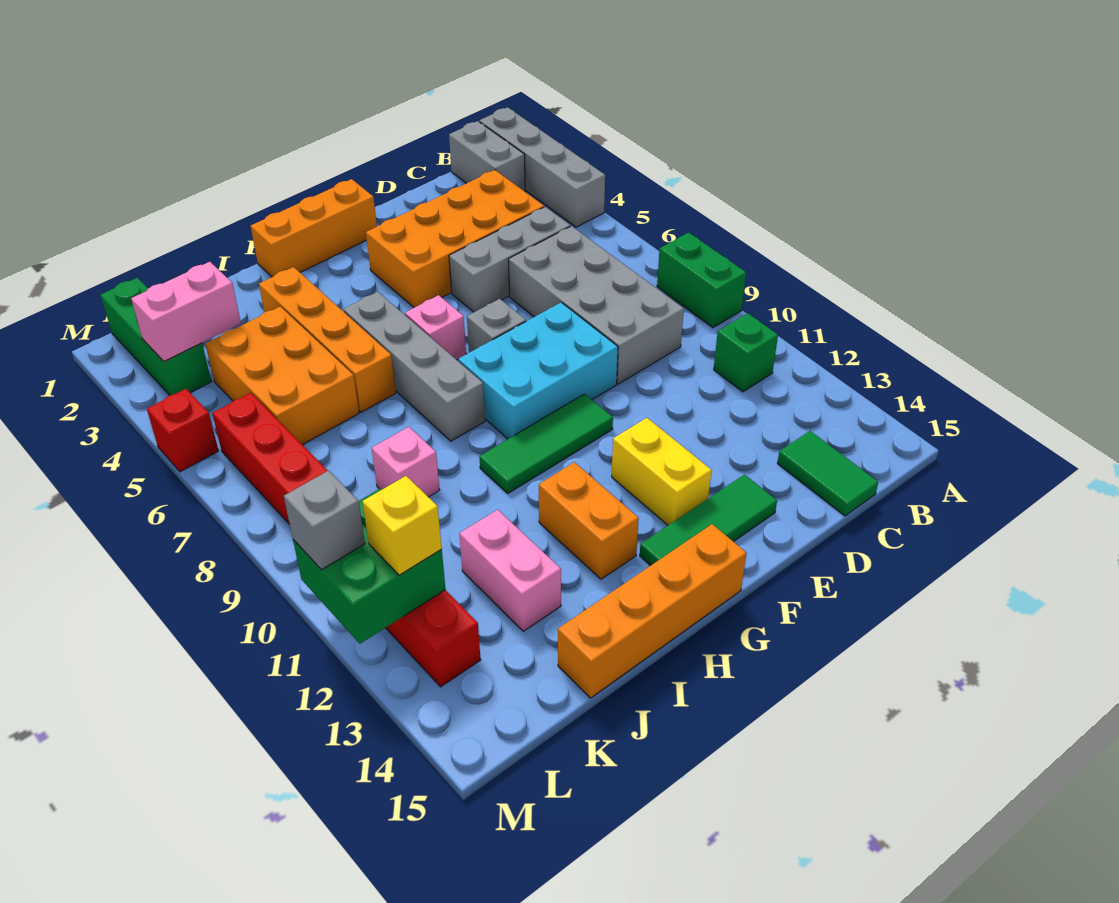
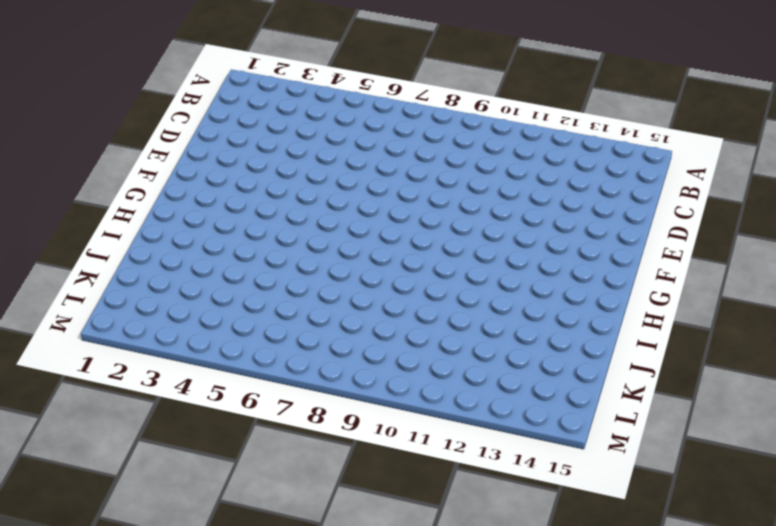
none -> grey 1x4 brick [479,107,605,227]
none -> green 1x2 brick [657,233,746,327]
none -> grey 1x2 brick [449,121,525,192]

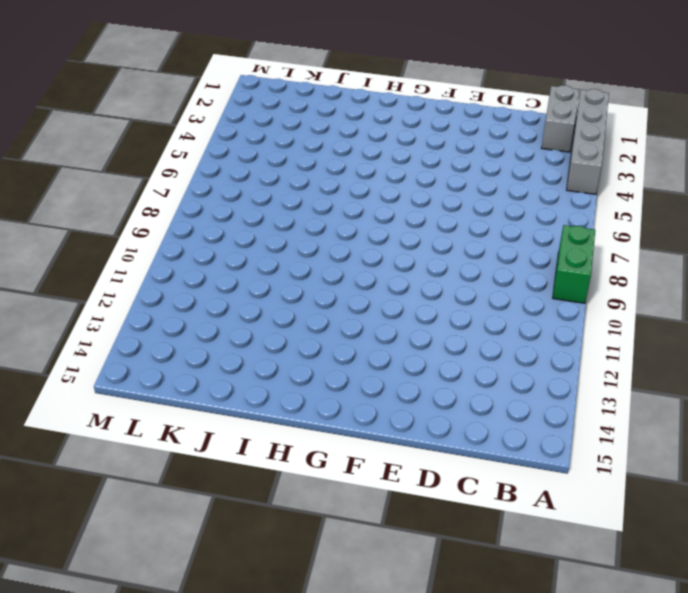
none -> green 1x1 brick [714,313,778,392]
none -> orange 2x4 brick [366,170,544,308]
none -> grey 1x3 brick [449,207,570,312]

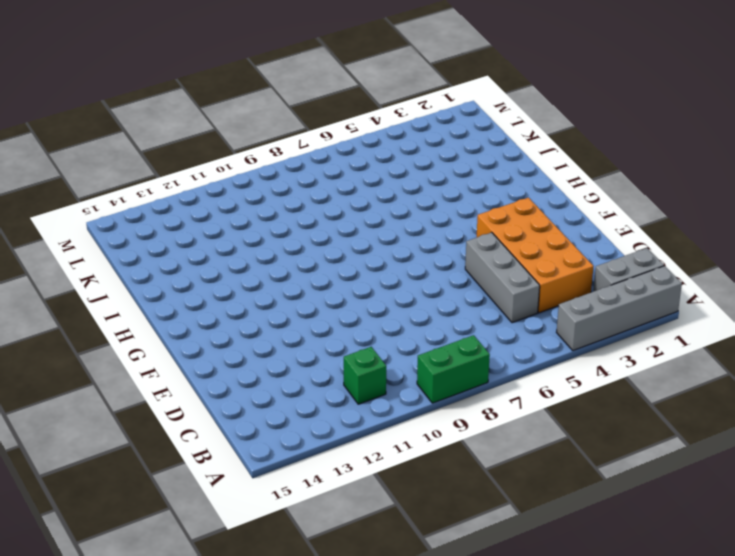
none -> grey 2x4 brick [508,226,684,384]
none -> green 1x2 tile [777,431,878,516]
none -> cyan 2x3 brick [458,302,618,439]

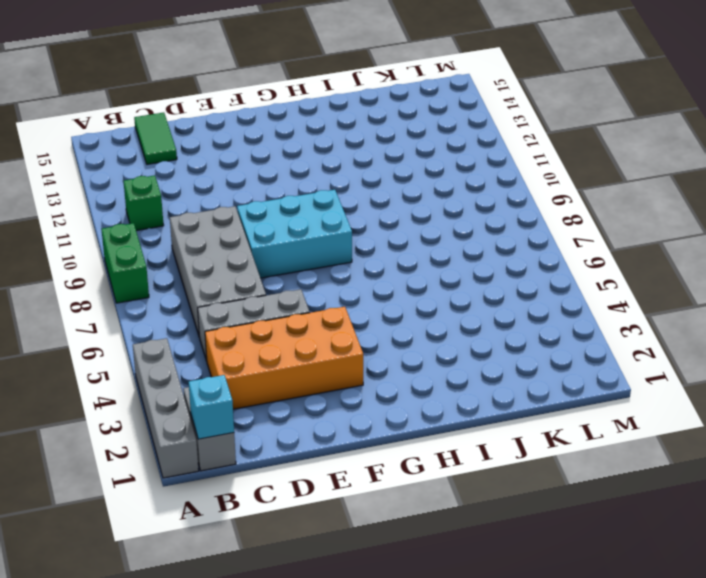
cyan 1x1 brick [189,375,234,439] -> none
none -> green 1x3 tile [640,475,777,566]
none -> orange 1x3 brick [251,179,377,277]
none -> grey 1x1 brick [467,299,526,353]

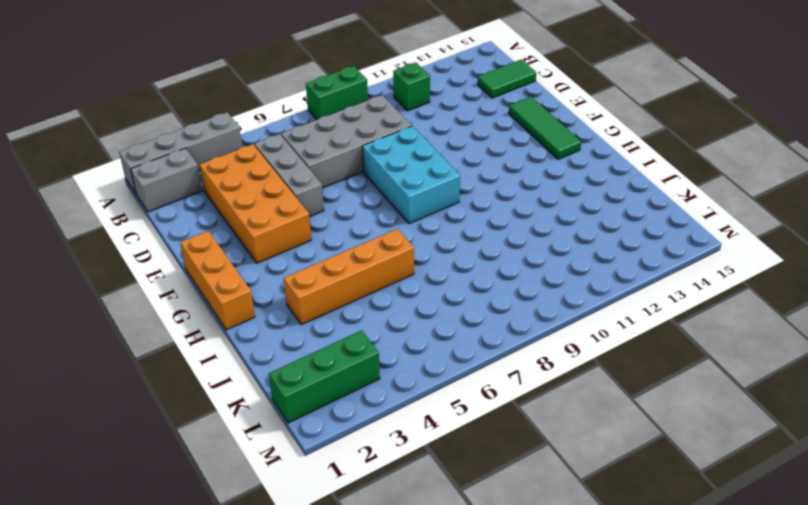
none -> grey 1x1 brick [467,299,526,353]
none -> green 1x3 tile [479,394,613,493]
none -> yellow 1x2 brick [612,418,712,525]

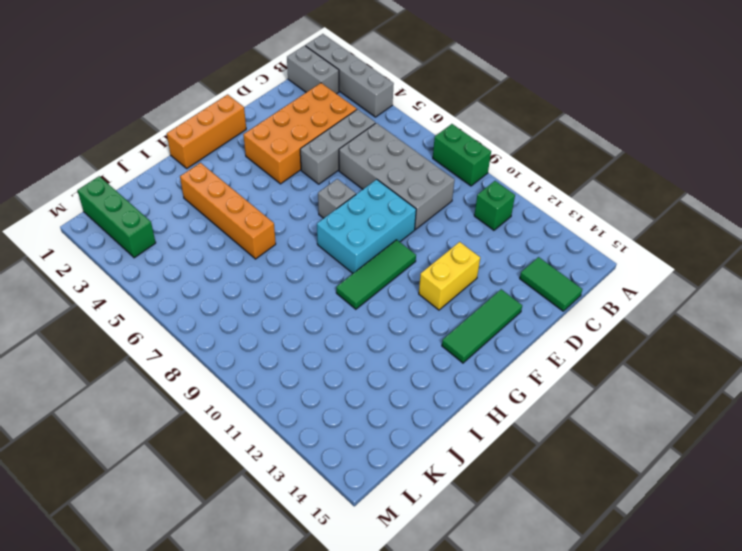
yellow 1x2 brick [419,242,480,310] -> yellow 1x2 brick turned to [612,418,712,525]
none -> pink 1x1 brick [405,295,466,360]
none -> orange 1x4 brick [558,524,747,698]
none -> grey 1x4 brick [343,292,485,441]

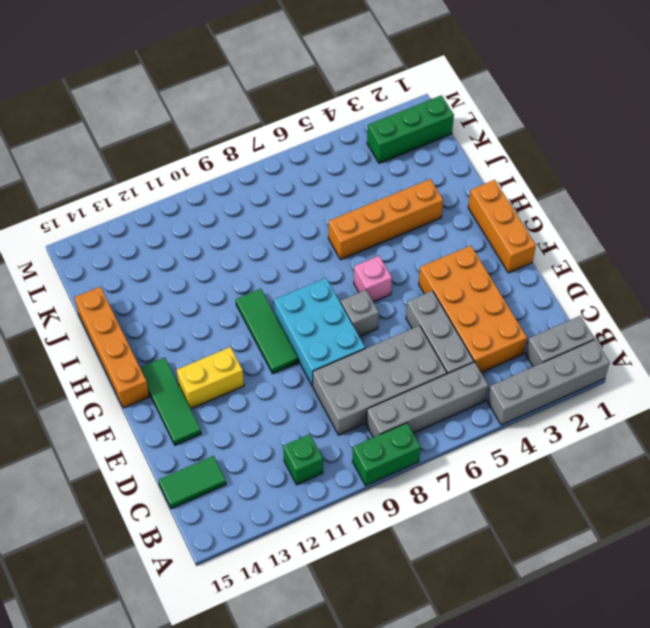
grey 1x4 brick [366,362,488,437] -> grey 1x4 brick moved to [343,292,485,441]
none -> orange 1x2 brick [539,462,639,579]
none -> orange 2x3 brick [205,307,359,445]
none -> pink 1x1 brick [372,427,440,497]

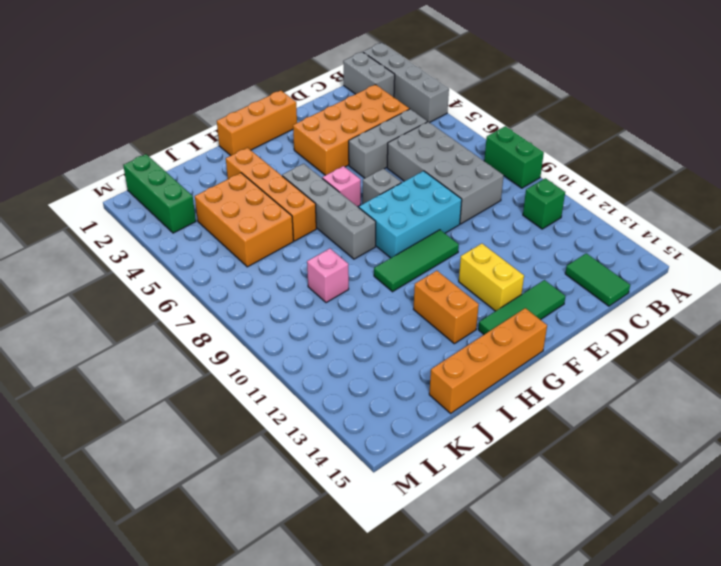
none -> pink 1x2 brick [459,510,561,631]
none -> red 1x8 brick [212,393,481,687]
none -> red 1x1 brick [147,389,218,472]

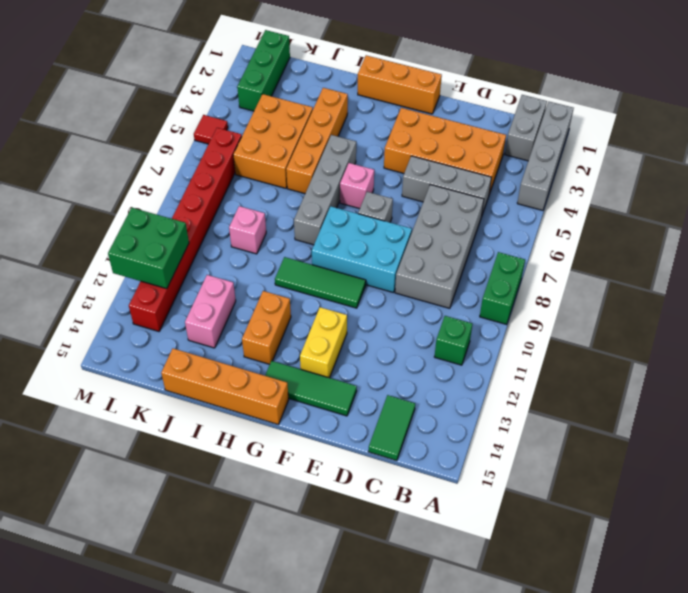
red 1x1 tile [194,115,228,144] -> red 1x1 brick [147,389,218,472]
none -> pink 1x2 brick [131,262,241,361]
none -> yellow 1x1 brick [362,476,442,575]
none -> grey 1x1 brick [284,471,365,570]

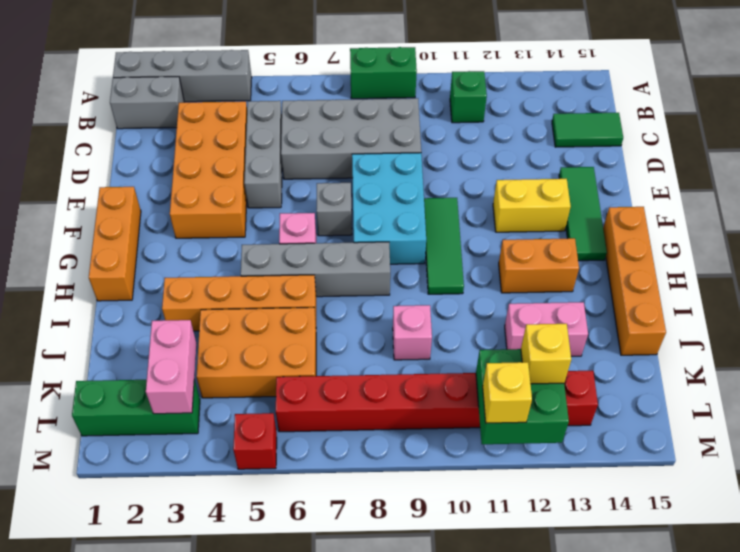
yellow 1x1 brick [483,362,532,423] -> grey 1x1 brick [284,471,365,570]

